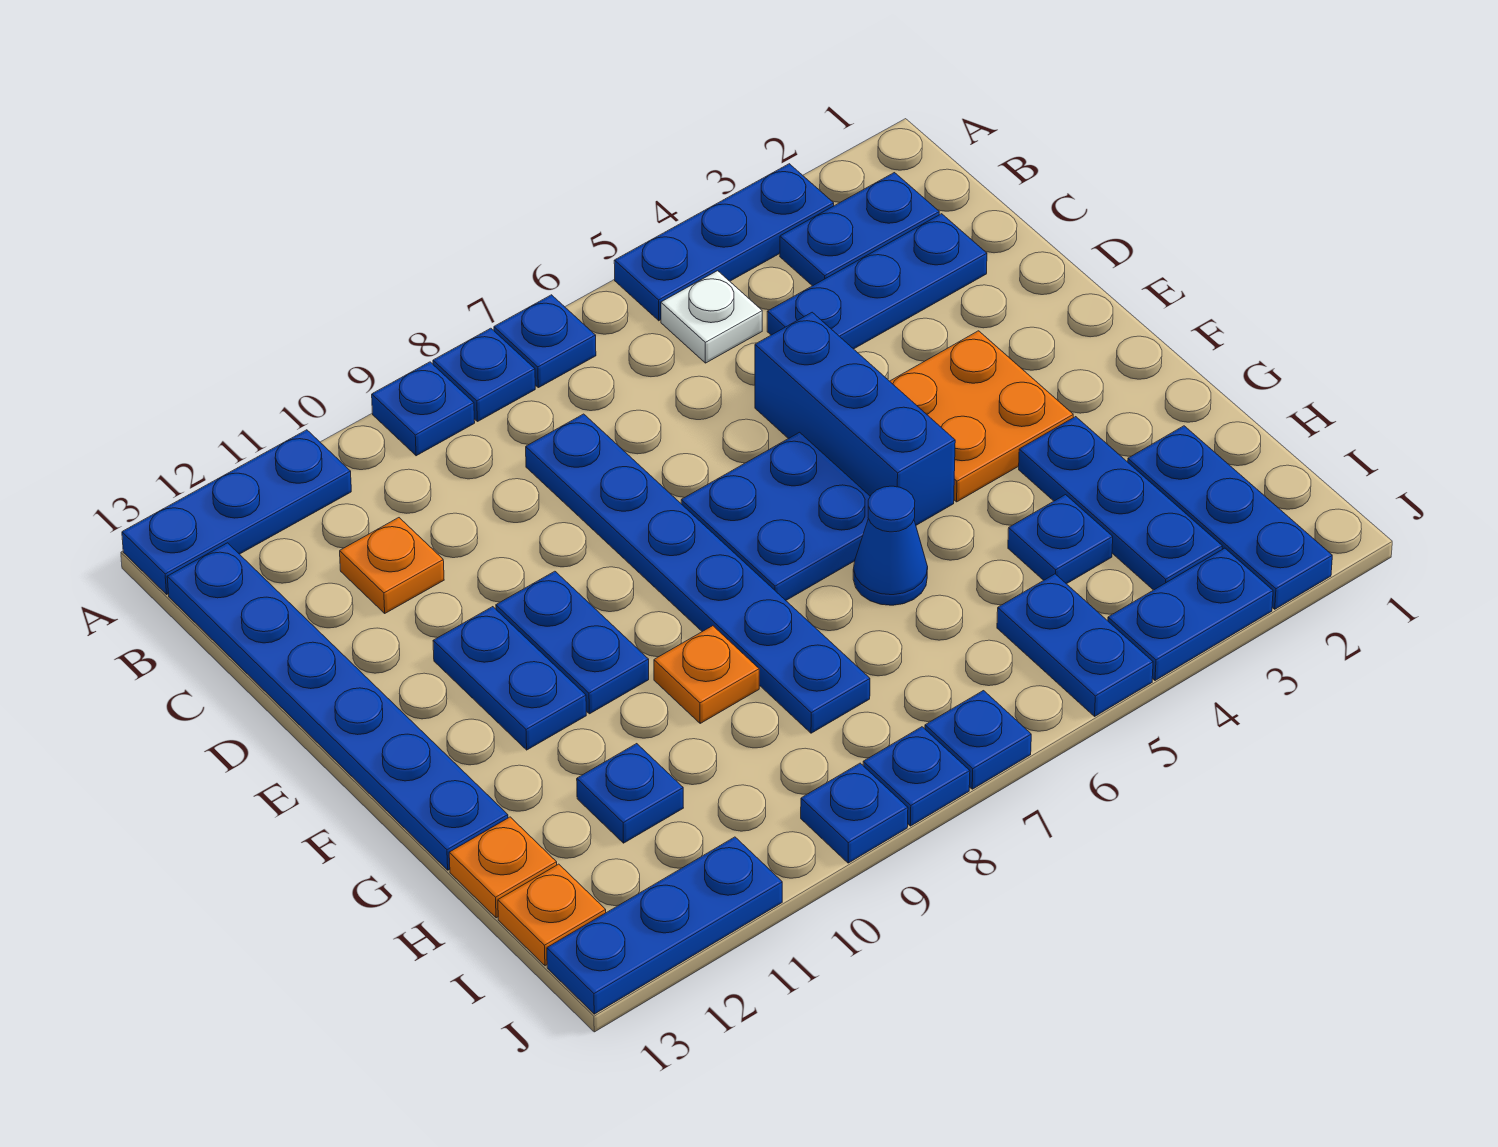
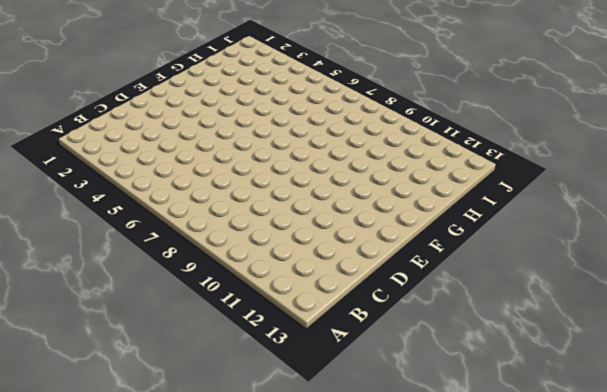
none -> blue 1x3 plate [614,164,834,321]
none -> blue 1x1 plate [494,295,596,388]
none -> blue 1x1 plate [433,328,535,422]
none -> blue 1x1 plate [372,362,475,456]

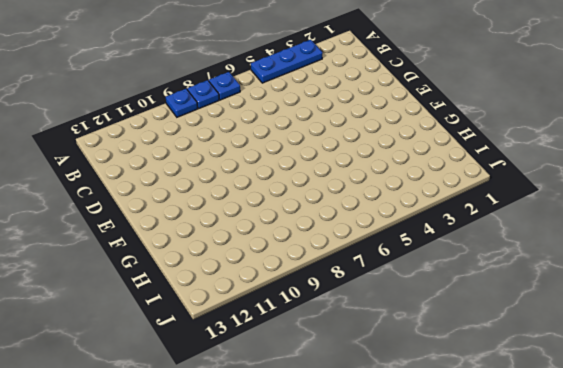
none -> blue 1x3 plate [122,430,351,594]
none -> blue 1x2 plate [780,173,939,286]
none -> white 1x1 plate [661,271,762,363]
none -> blue 1x6 plate [167,543,508,870]

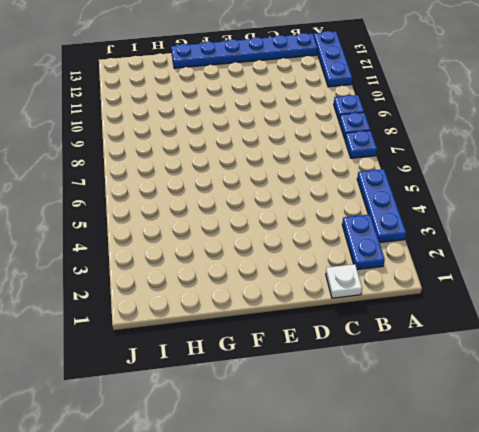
white 1x1 plate [326,264,362,298] -> white 1x1 plate moved to [661,271,762,363]
none -> blue 1x3 plate [767,214,987,349]
none -> blue 1x6 plate [526,414,870,733]
none -> orange 1x1 plate [340,518,444,613]
none -> blue 1x3 brick [755,312,955,525]

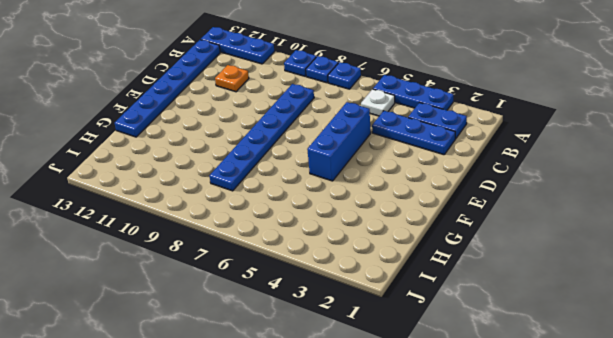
none -> orange 2x2 plate [890,331,1073,502]
none -> blue 2x2 plate [681,432,870,600]
none -> blue 1x2 plate [496,571,649,714]
none -> blue 1x2 plate [433,607,586,750]

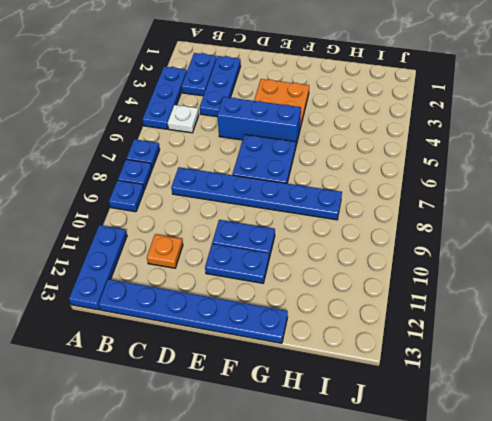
none -> blue 1x3 plate [1019,417,1223,590]
none -> blue 1x1 cone [853,486,928,605]
none -> orange 1x1 plate [654,626,759,723]
none -> blue 1x3 plate [1128,426,1332,609]

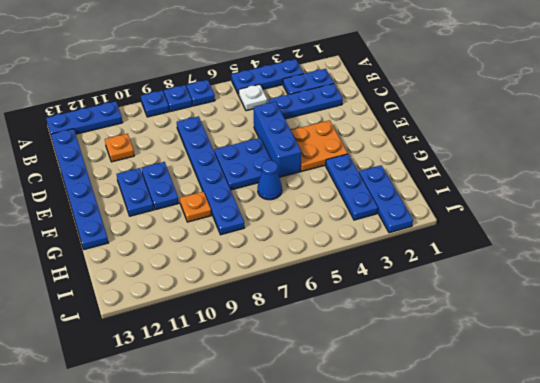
none -> blue 1x1 plate [1008,495,1113,584]
none -> blue 1x1 plate [577,744,683,843]
none -> orange 1x1 plate [449,817,557,918]
none -> blue 1x2 plate [997,574,1153,716]

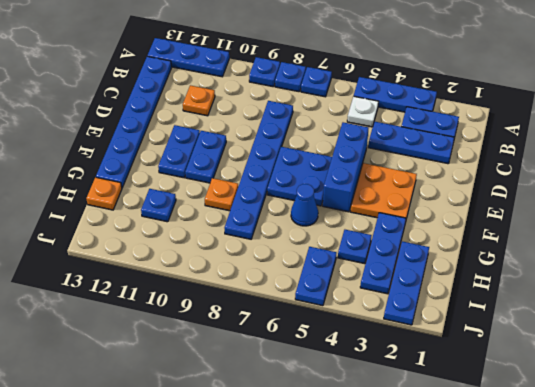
none -> orange 1x1 plate [498,864,606,966]
none -> blue 1x2 plate [1108,548,1273,681]
none -> blue 1x1 plate [925,691,1031,789]
none -> blue 1x1 plate [863,727,970,826]

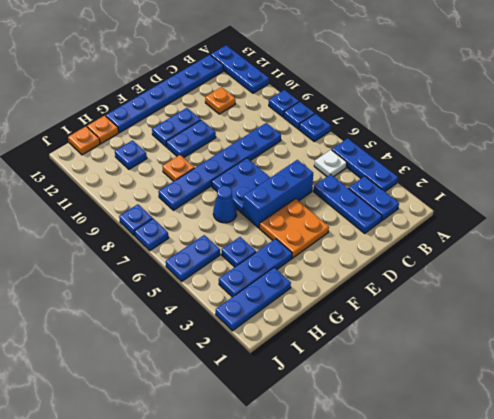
none -> blue 1x2 plate [1108,548,1273,681]
none -> blue 1x1 plate [801,763,908,863]
none -> blue 1x3 plate [547,837,782,1014]

